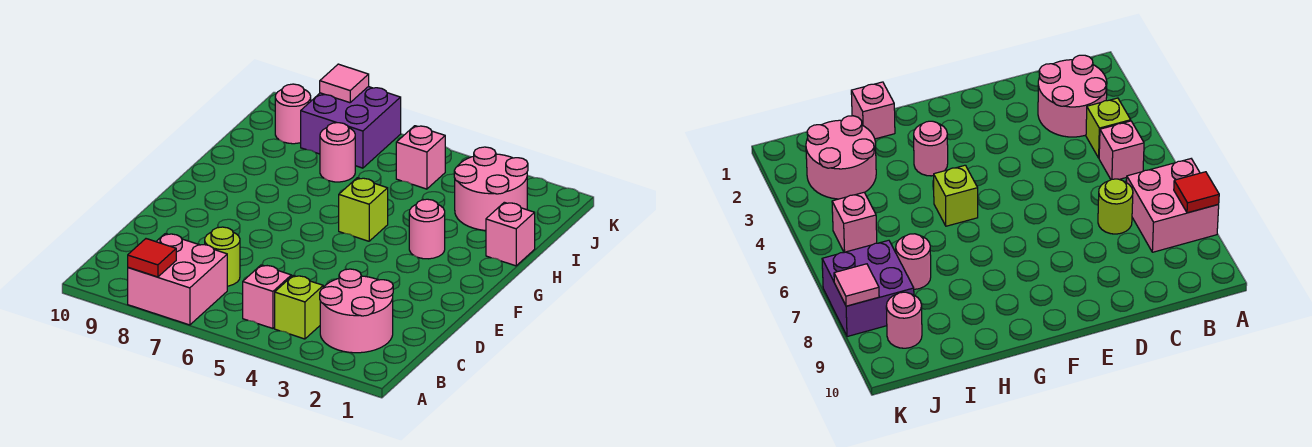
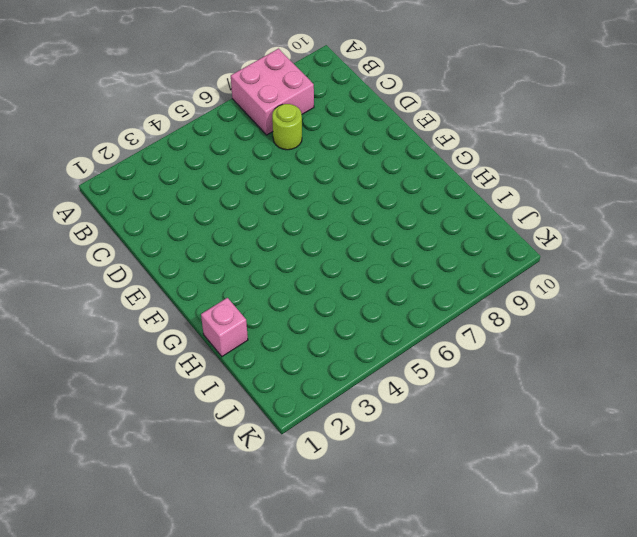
none -> pink 2x2 round brick [320,269,393,353]
none -> lime 1x1 brick [275,276,323,339]
none -> pink 1x1 brick [243,265,291,328]

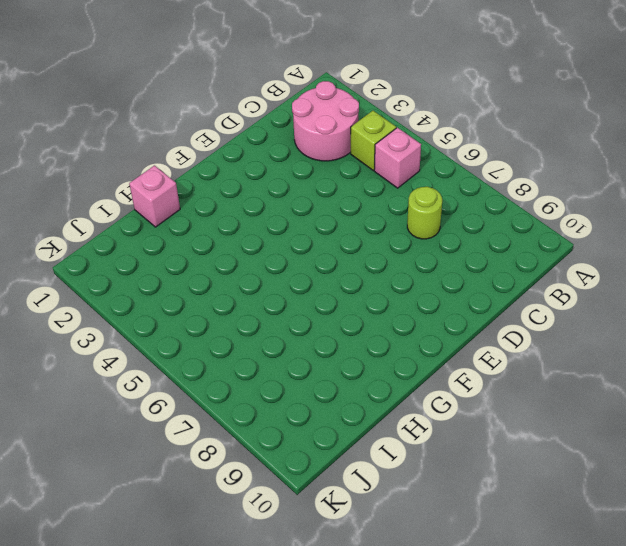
none -> pink 2x2 brick [128,234,227,325]
none -> pink 1x1 round brick [409,199,445,259]
none -> lime 1x1 brick [339,178,388,241]

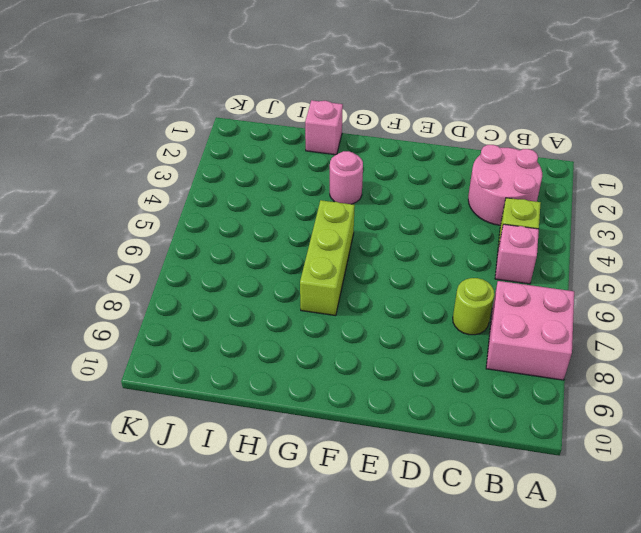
lime 1x3 brick [300,200,355,316] -> lime 1x1 brick [339,178,388,241]
none -> pink 2x2 round brick [454,147,528,230]
none -> pink 1x1 round brick [320,123,355,182]
none -> pink 1x1 brick [396,126,445,189]

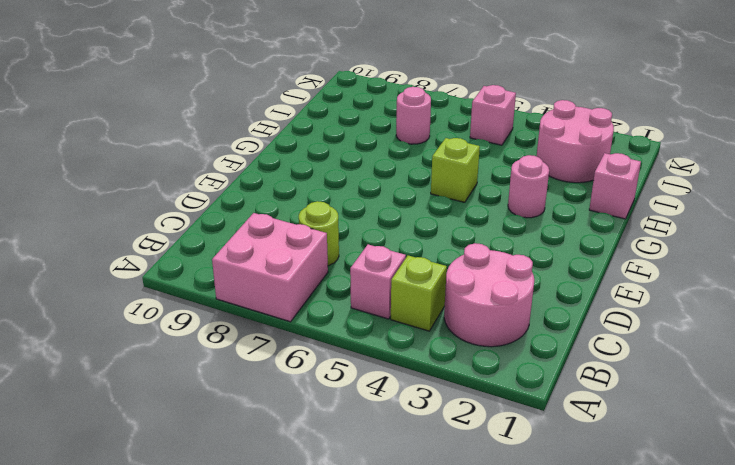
none -> purple 2x2 brick [301,87,401,168]
none -> pink 1x1 round brick [275,84,311,144]
none -> red 1x1 tile [128,239,176,277]

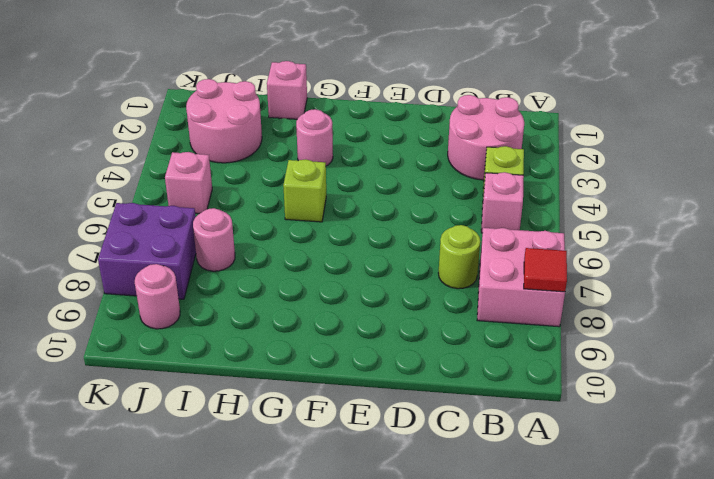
none -> pink 1x1 tile [320,64,369,103]

